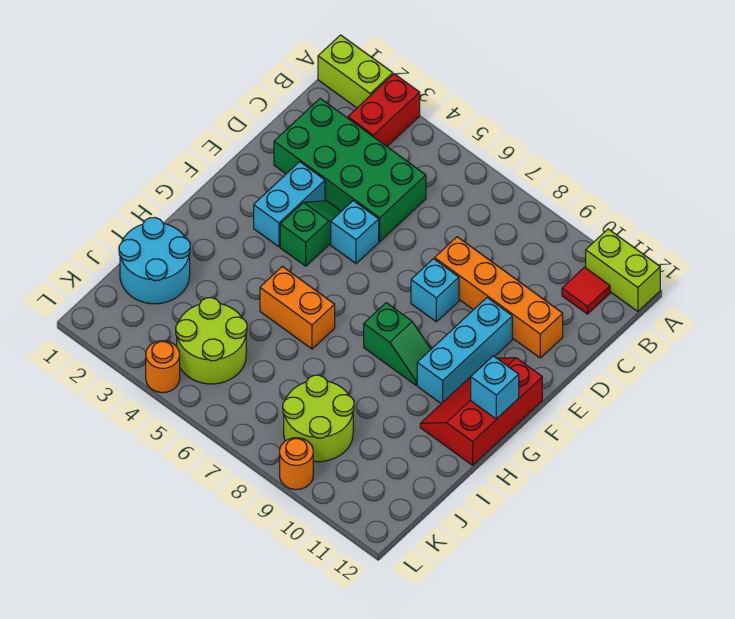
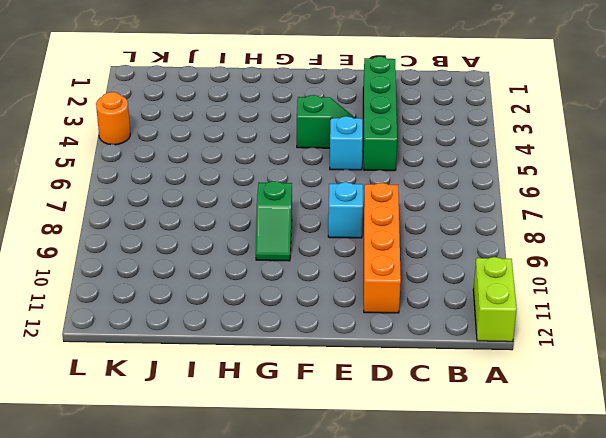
green 1x4 brick [363,57,397,171] -> green 2x4 brick [274,98,426,242]
none -> lime 1x2 brick [318,35,393,108]
none -> red 1x2 brick [348,74,420,146]
none -> red 1x1 tile [562,267,610,314]

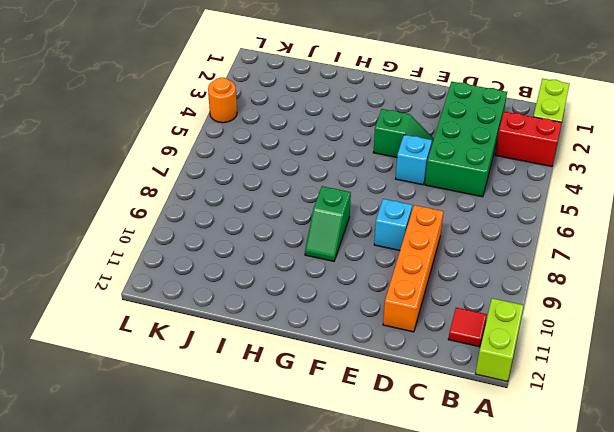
none -> cyan 1x2 brick [254,162,325,247]
none -> cyan 1x3 brick [417,298,512,404]
none -> red 2x3 slope [420,358,542,465]

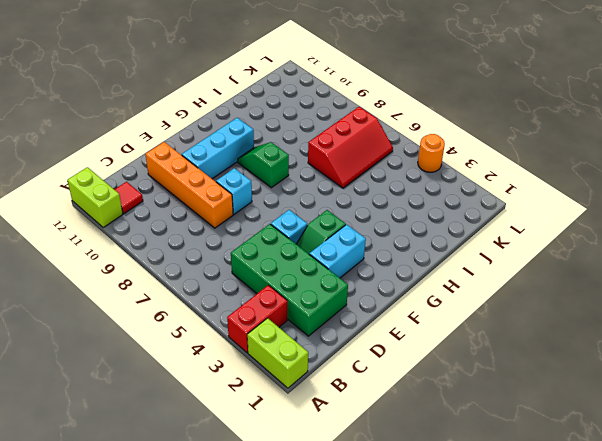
red 2x3 slope [308,107,393,188] -> red 2x3 slope moved to [420,358,542,465]
none -> orange 1x2 brick [260,266,335,349]
none -> cyan 2x2 round brick [119,218,190,304]
none -> lime 2x2 round brick [176,298,247,384]

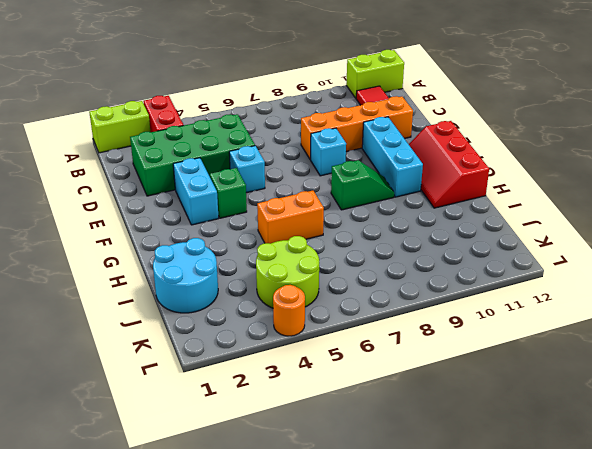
none -> lime 2x2 round brick [283,375,354,462]
none -> orange 1x1 round brick [280,438,313,490]
none -> cyan 1x1 brick [471,356,519,419]

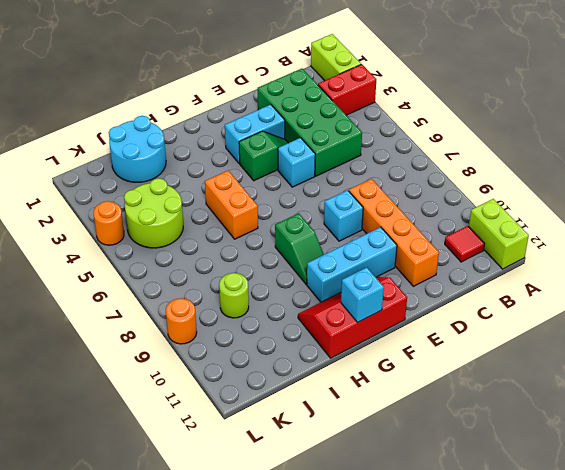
lime 1x1 round brick [219,273,249,318] -> lime 2x2 round brick [283,375,354,462]

